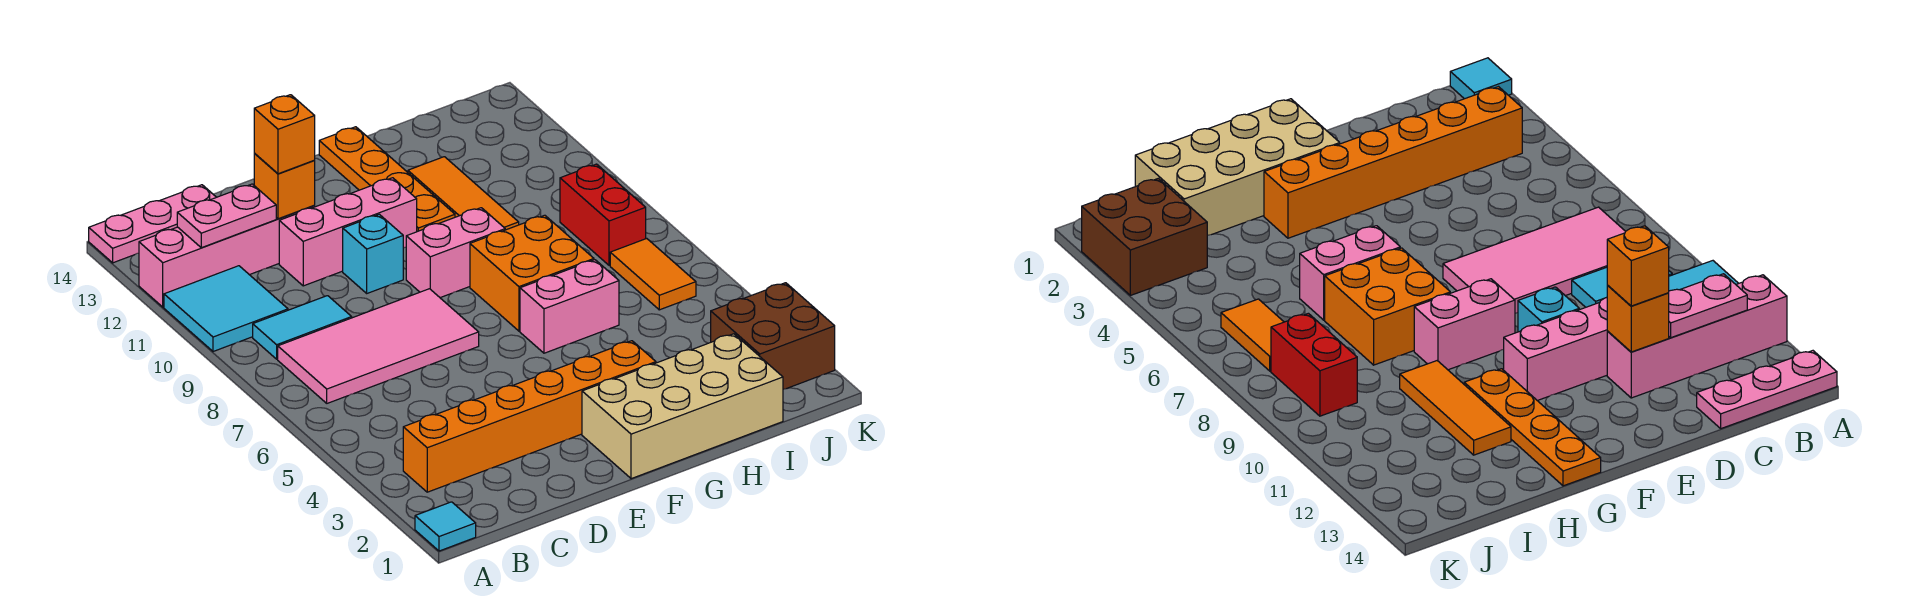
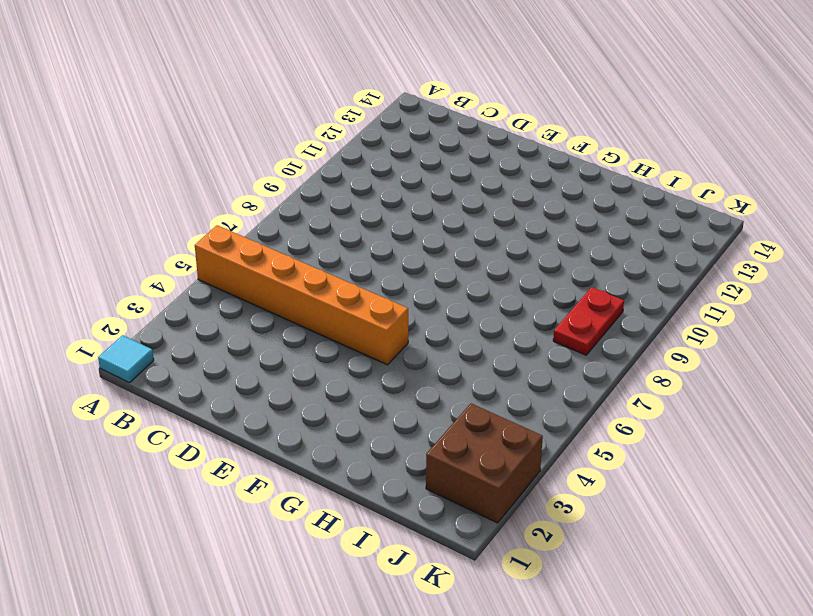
orange 1x6 brick [195,225,408,365] -> orange 1x6 brick moved to [403,341,656,492]
red 1x2 plate [553,287,624,355] -> red 1x2 brick [560,164,646,265]
none -> cyan 2x2 tile [164,266,288,352]
none -> pink 1x4 brick [139,206,315,307]
none -> pink 1x3 plate [89,185,216,263]

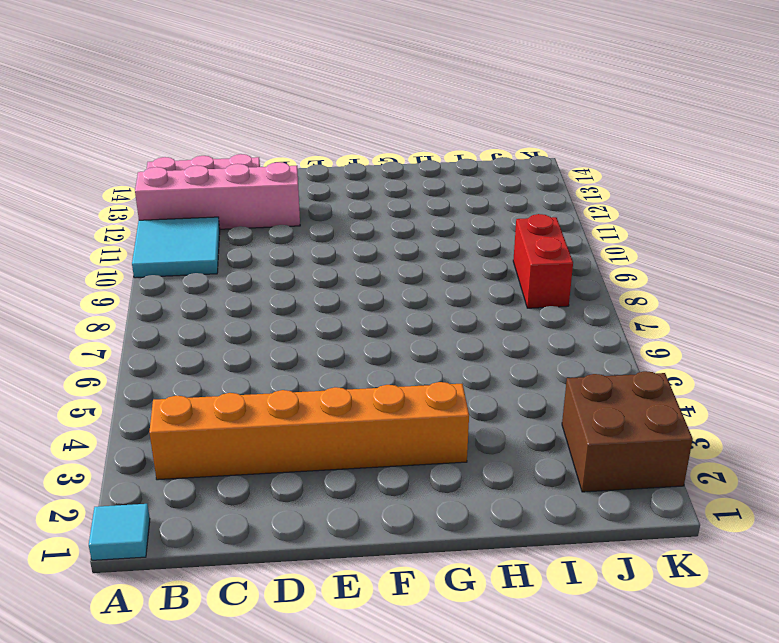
none -> pink 2x4 tile [278,289,479,403]
none -> cyan 1x2 tile [253,296,352,359]
none -> pink 1x3 brick [279,178,417,286]

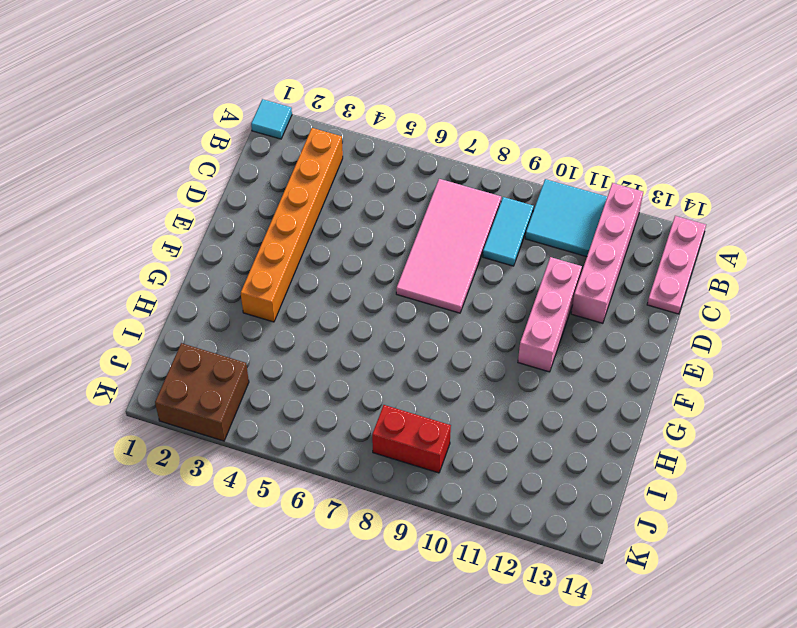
none -> cyan 1x1 brick [343,214,403,293]
none -> tan 2x4 brick [582,334,783,479]
none -> pink 1x2 brick [406,208,505,298]

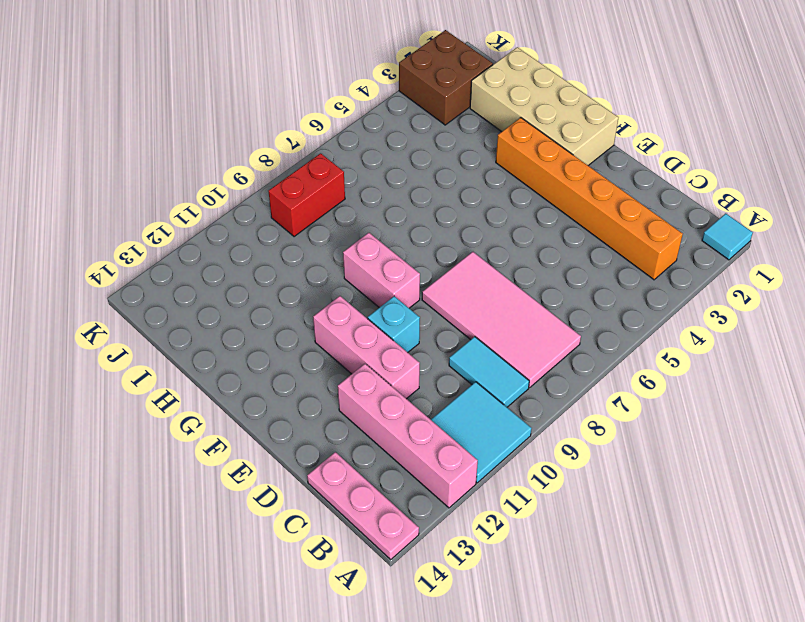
none -> pink 1x2 brick [520,260,619,353]
none -> orange 2x2 brick [470,215,594,331]
none -> orange 1x4 plate [319,127,455,232]

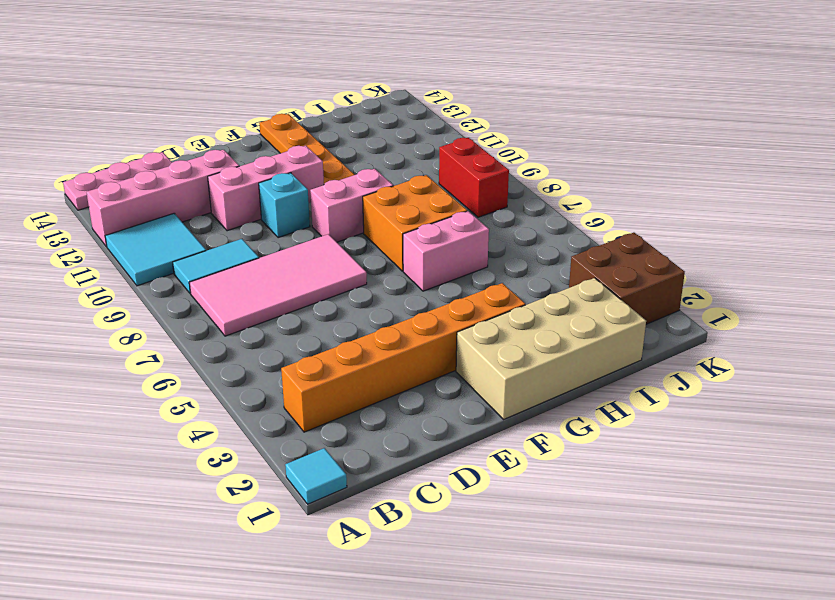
none -> orange 1x3 tile [408,157,519,230]
none -> orange 1x2 tile [610,239,696,310]
none -> pink 1x2 plate [177,184,276,248]

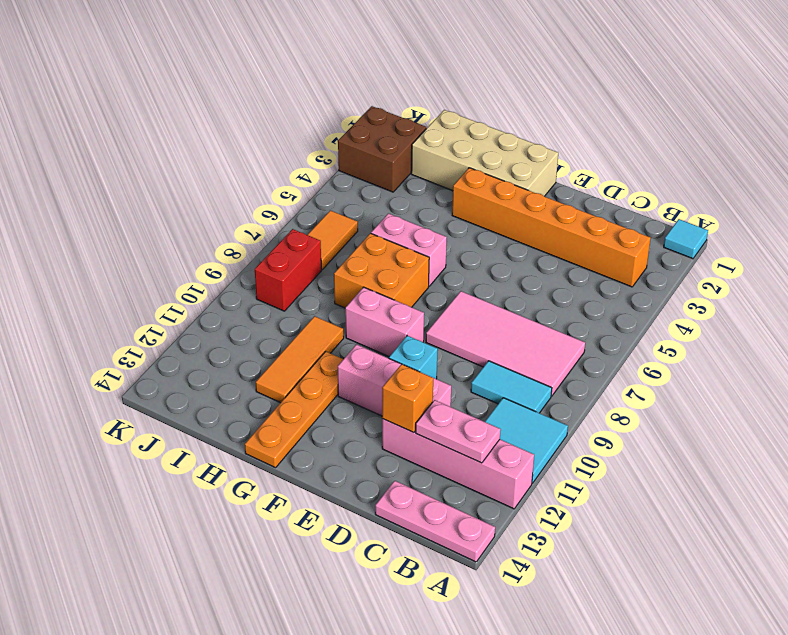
none -> orange 1x1 brick [254,95,315,174]

